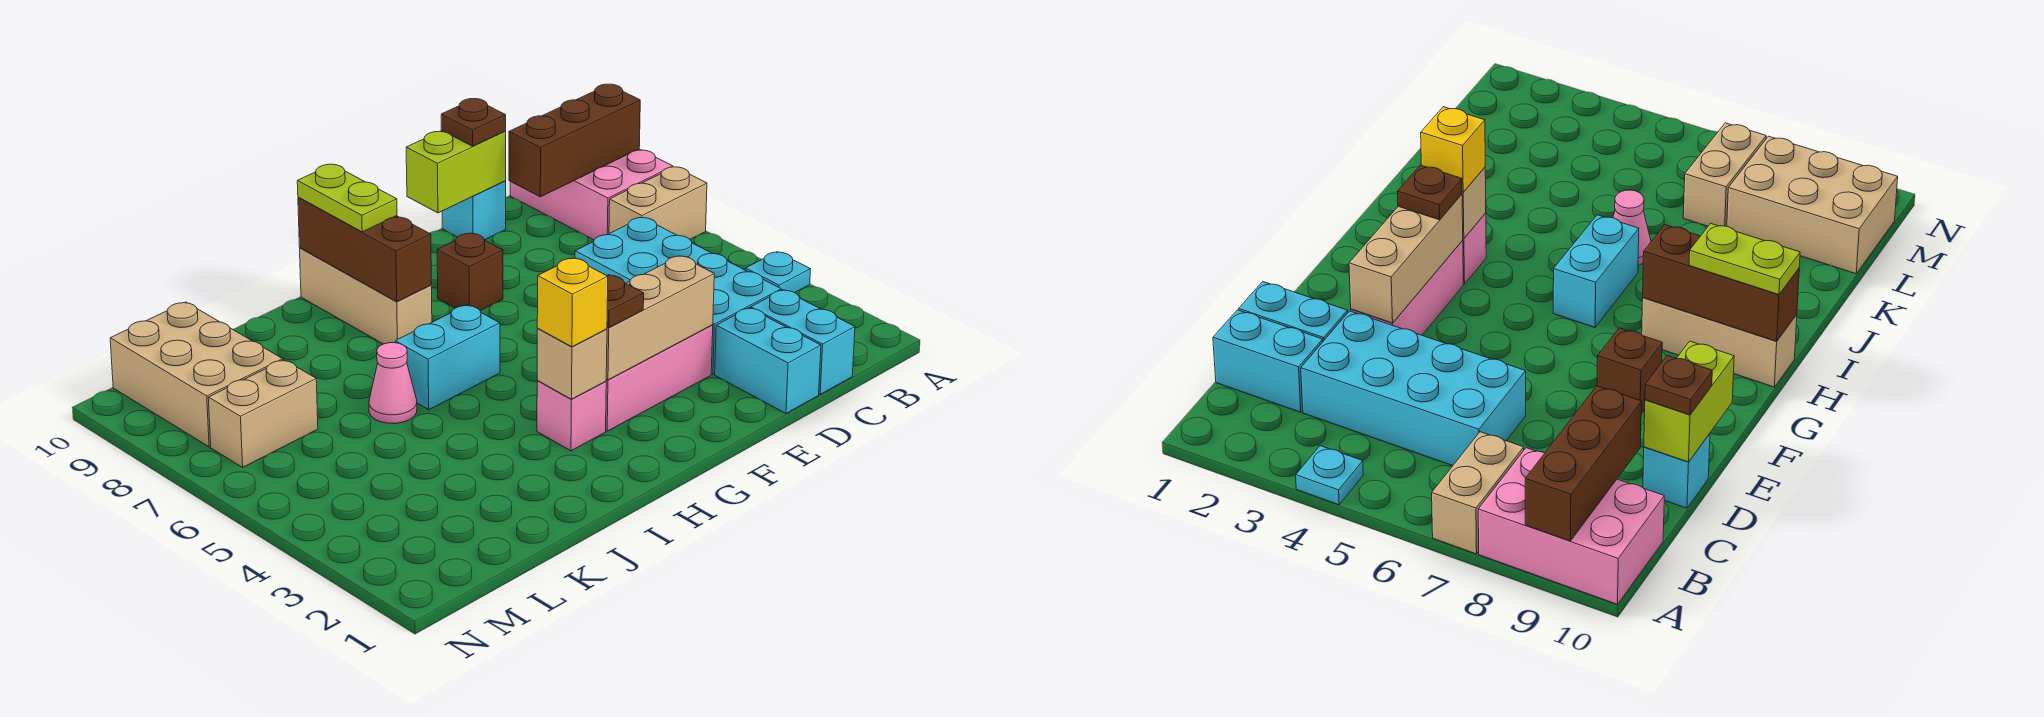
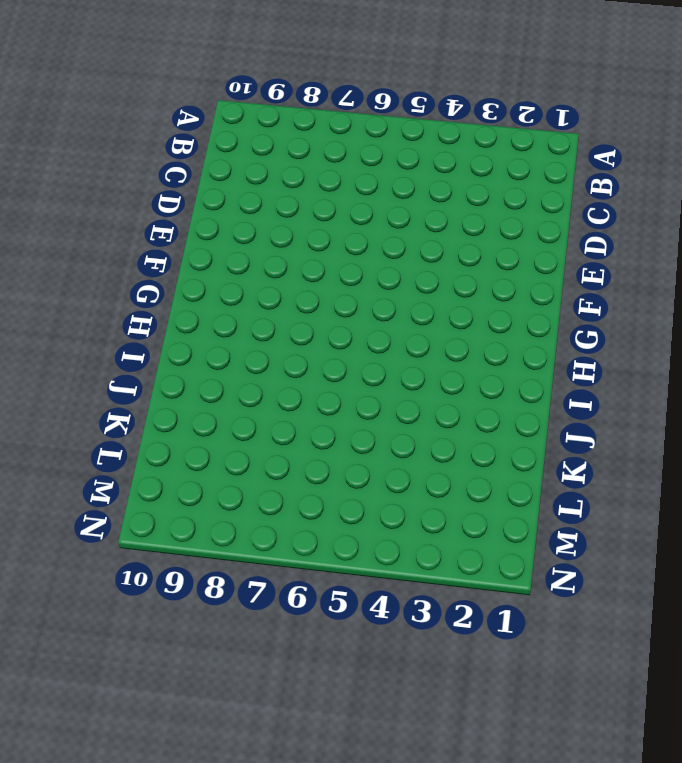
none -> cyan 1x1 plate [745,252,811,293]
none -> tan 1x2 brick [609,167,707,239]
none -> pink 2x3 brick [510,149,673,240]

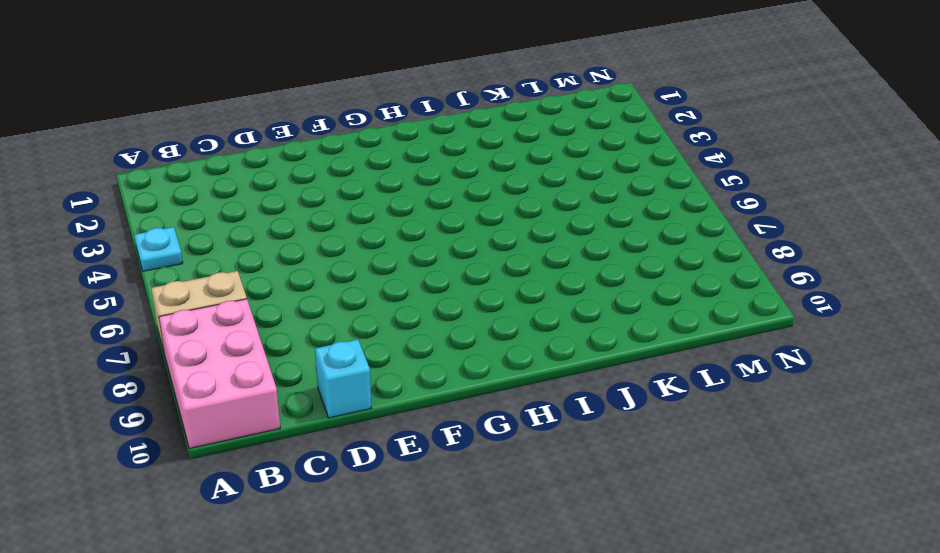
none -> cyan 1x2 brick [751,290,855,394]
none -> cyan 2x4 brick [575,218,781,374]
none -> cyan 1x2 brick [715,308,821,413]

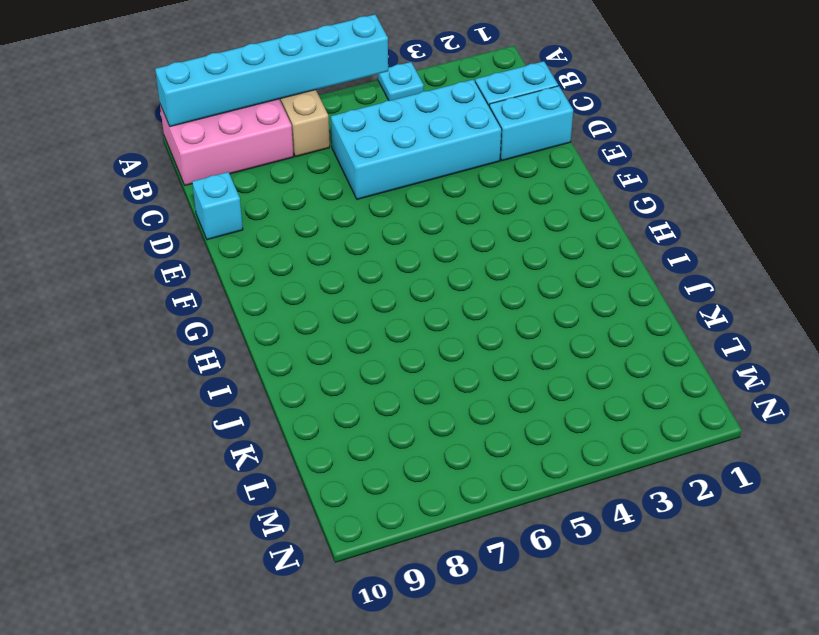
cyan 1x6 brick [155,15,388,127] -> brown 1x3 brick [509,84,640,197]
none -> pink 1x3 brick [606,325,713,431]
none -> brown 1x1 brick [437,233,503,311]
none -> pink 1x1 brick [537,381,606,451]

